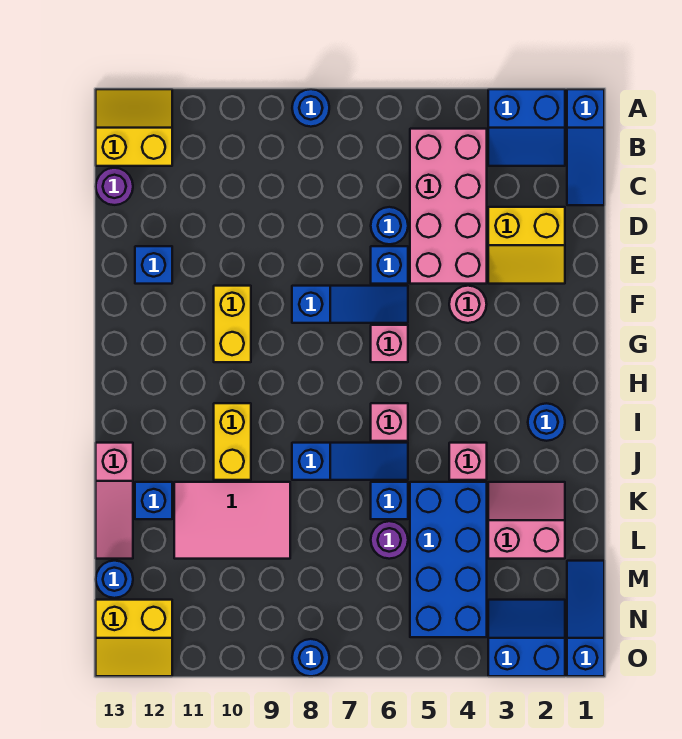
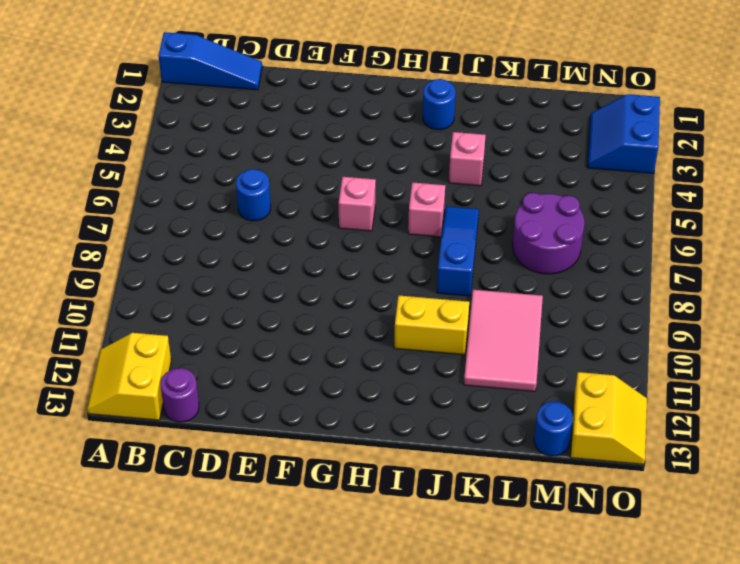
purple 2x2 round brick [513,193,584,274] -> purple 1x1 round brick [371,521,408,559]
none -> blue 2x2 slope [488,89,565,166]
none -> blue 1x1 round brick [292,89,329,127]
none -> pink 2x4 brick [410,129,487,284]
none -> yellow 2x2 slope [488,207,565,284]

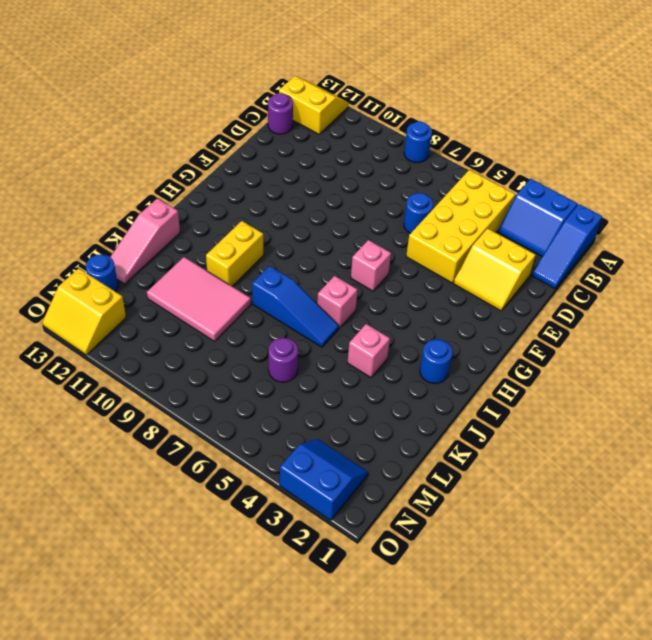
yellow 2x4 brick [406,170,515,283] -> pink 2x4 brick [410,129,487,284]
none -> blue 1x1 brick [371,246,408,284]
none -> blue 1x1 brick [135,246,172,284]
none -> pink 1x1 round brick [449,286,487,323]
none -> blue 1x3 slope [292,286,408,323]

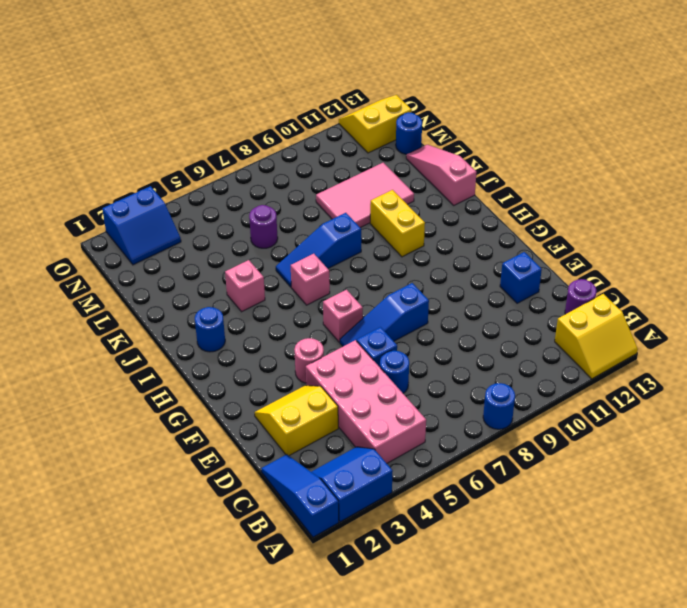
none -> yellow 1x2 brick [214,286,251,362]
none -> pink 2x2 slope [488,482,565,559]
none -> blue 2x4 brick [410,482,487,637]
none -> blue 1x1 brick [371,482,408,519]

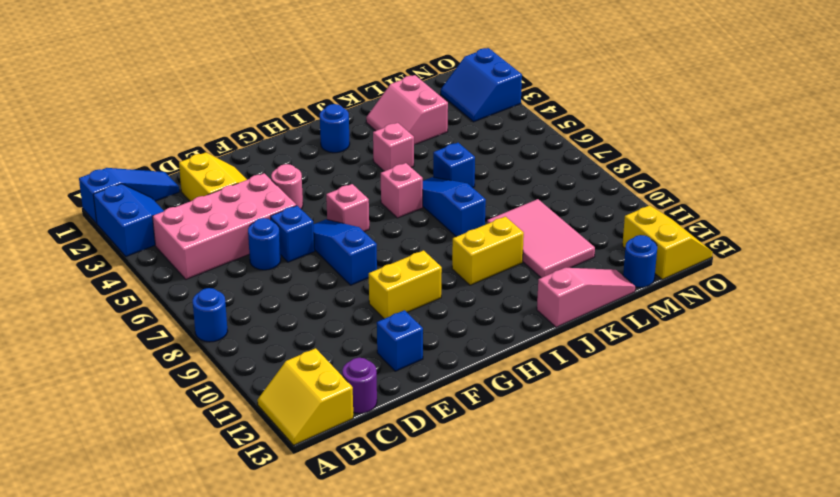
none -> blue 2x4 brick [410,482,487,637]
none -> blue 1x1 brick [135,482,172,519]
none -> purple 1x1 round brick [371,521,408,559]
none -> blue 1x3 slope [567,561,604,676]

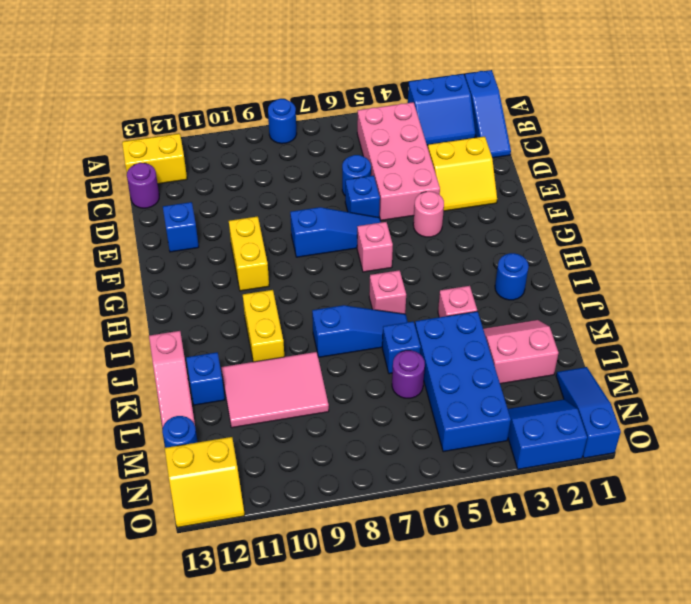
none -> blue 1x1 round brick [292,639,329,676]

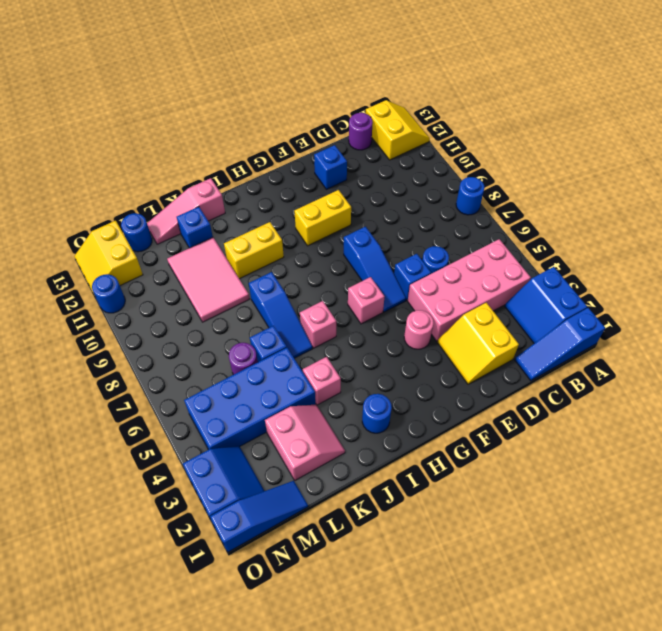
blue 1x1 round brick [92,274,125,313] -> blue 1x1 round brick moved to [292,639,329,676]

